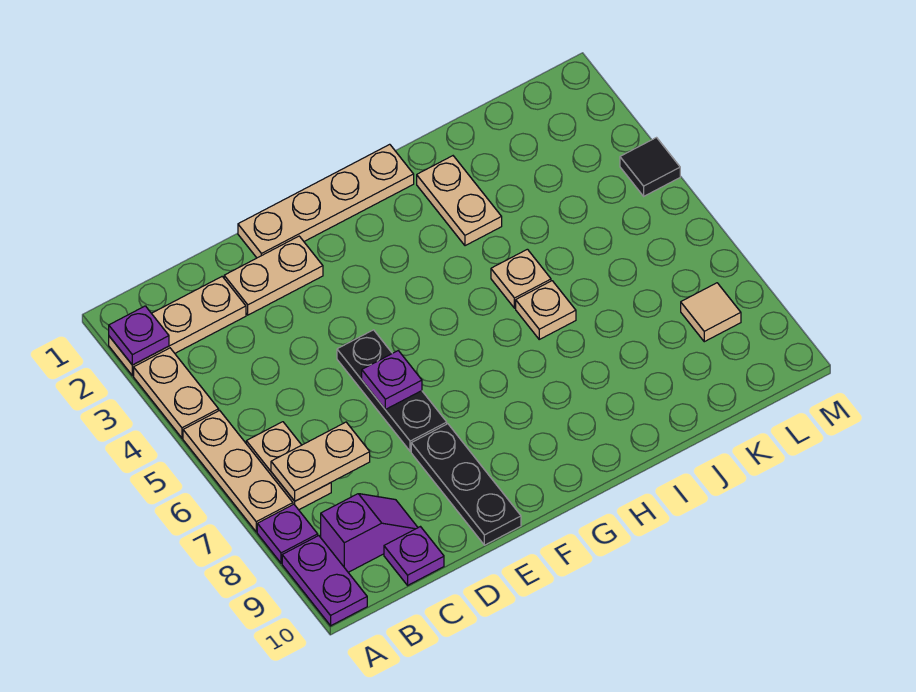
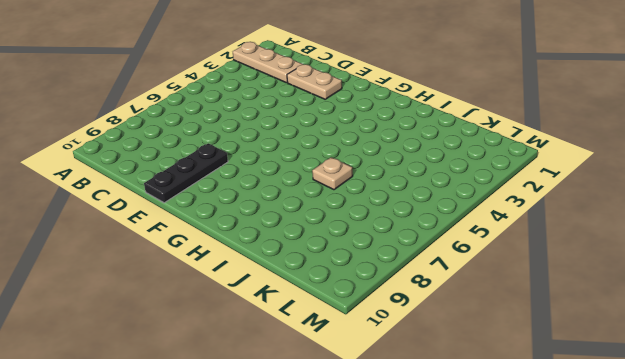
none -> tan 1x2 plate [134,348,219,438]
none -> tan 1x3 plate [183,410,293,532]
none -> purple 1x1 plate [257,504,318,563]

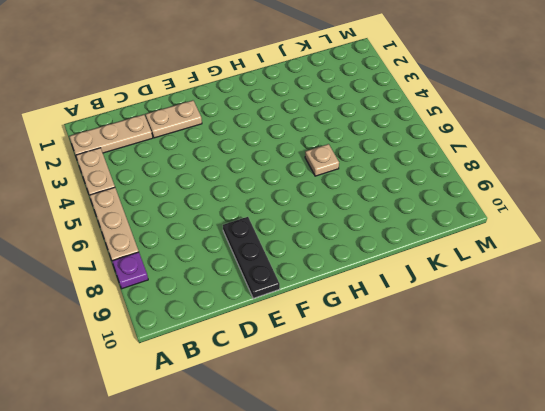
none -> purple 1x2 plate [282,536,367,626]
none -> tan 1x2 plate [246,422,331,510]
none -> purple 1x2 slope [321,494,418,572]

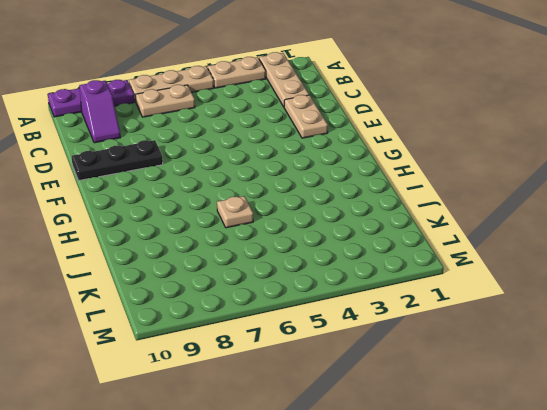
none -> purple 1x1 plate [384,527,444,585]
none -> tan 1x4 plate [238,144,414,258]
none -> black 1x3 plate [337,330,447,451]

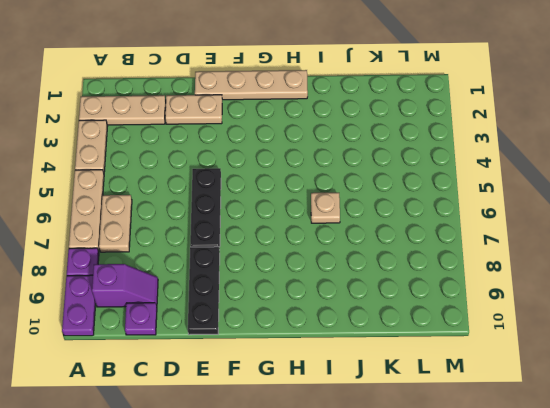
none -> tan 1x2 plate [417,156,502,246]
none -> tan 1x1 plate [491,249,551,308]
none -> tan 1x1 tile [681,283,741,342]

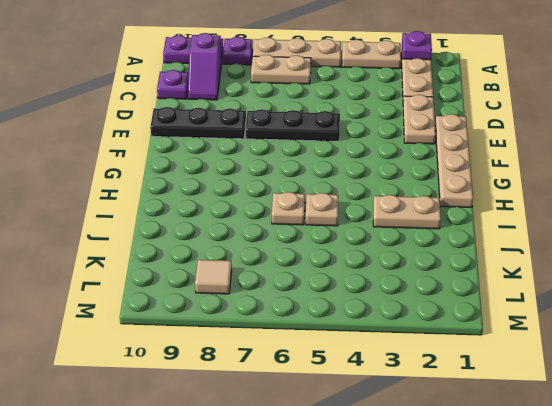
none -> black 1x1 tile [620,138,680,196]
none -> tan 1x2 plate [271,422,370,501]
none -> purple 1x1 plate [362,351,422,409]

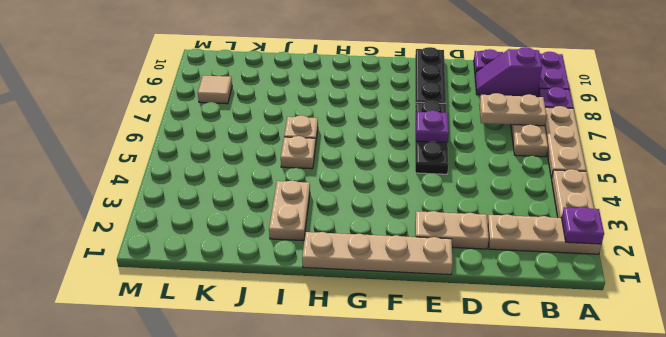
none -> black 1x1 tile [620,138,680,196]

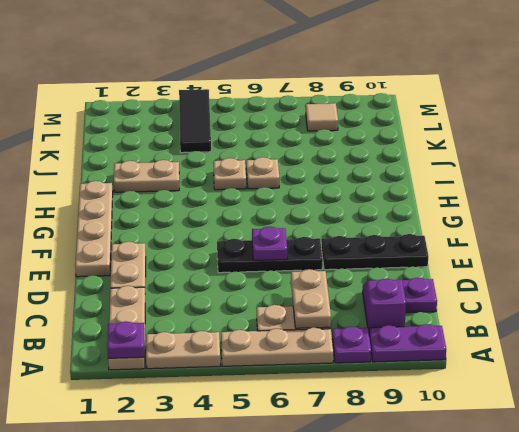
black 1x3 tile [179,89,211,153] -> black 1x1 tile [620,138,680,196]

